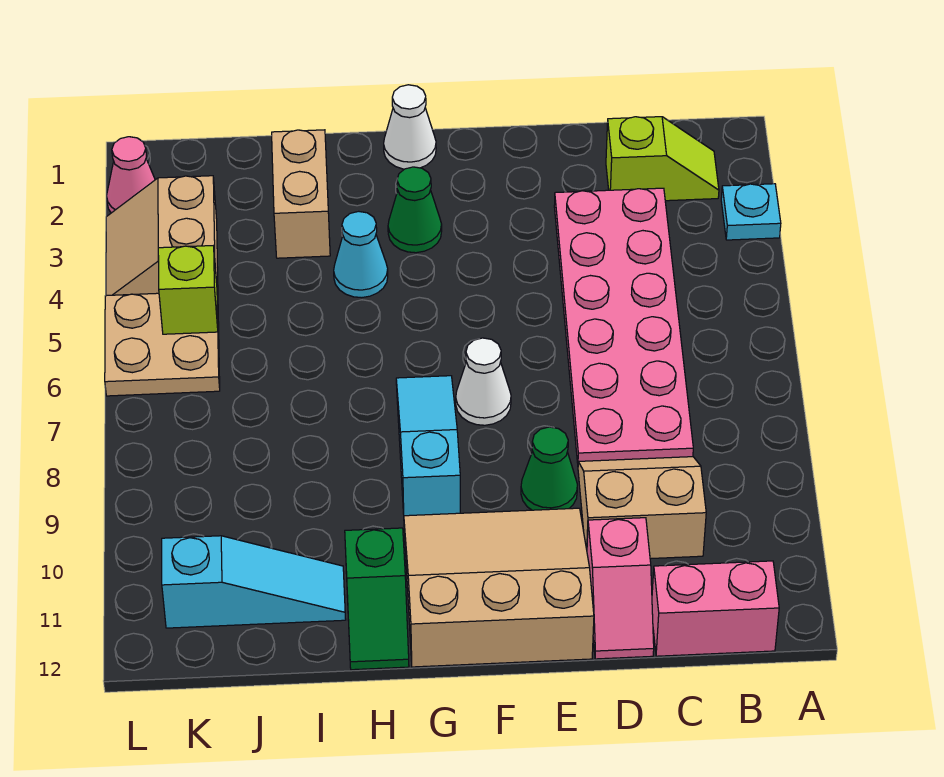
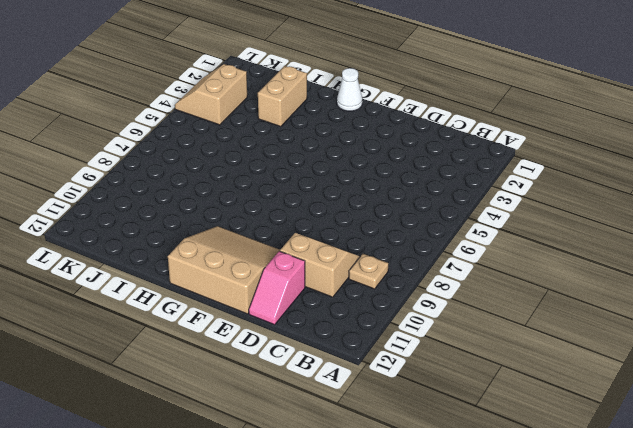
tan 1x1 plate [349,254,388,289] -> none
none -> cyan 1x1 plate [721,184,781,240]
none -> lime 1x2 slope [606,117,719,201]
none -> pink 1x2 brick [652,561,779,656]

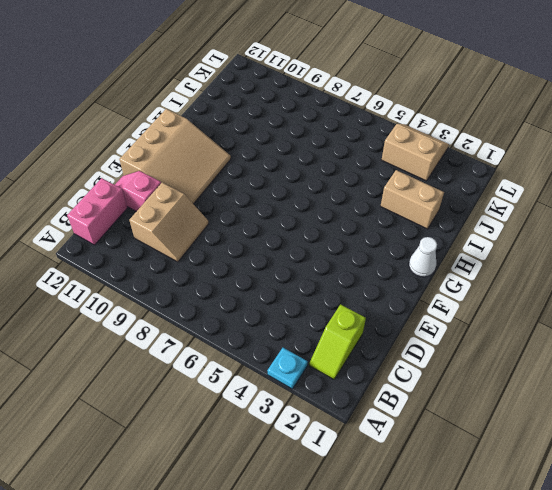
none -> pink 2x6 plate [554,188,693,463]
none -> green 1x1 cone [521,427,577,510]
none -> white 1x1 cone [456,338,511,425]

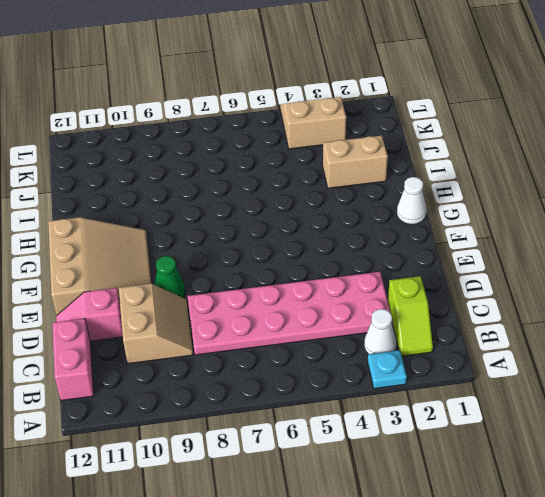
white 1x1 cone [364,309,396,354] -> white 1x1 cone moved to [456,338,511,425]
none -> green 1x1 cone [388,167,442,253]
none -> cyan 1x3 slope [396,376,460,516]
none -> cyan 1x1 cone [334,211,388,298]

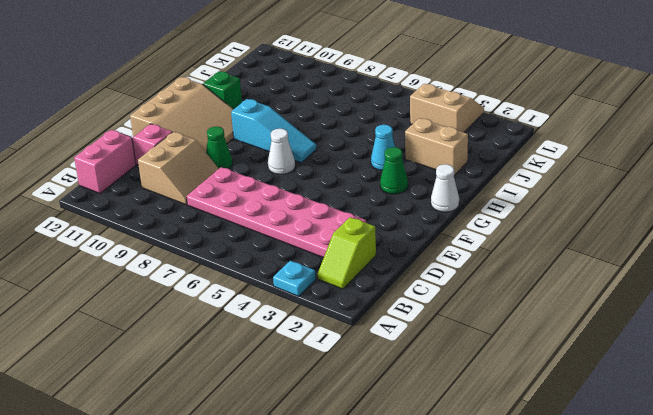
none -> cyan 1x3 slope [162,536,346,628]
none -> tan 2x2 plate [105,293,220,396]
none -> pink 1x1 cone [107,137,155,213]

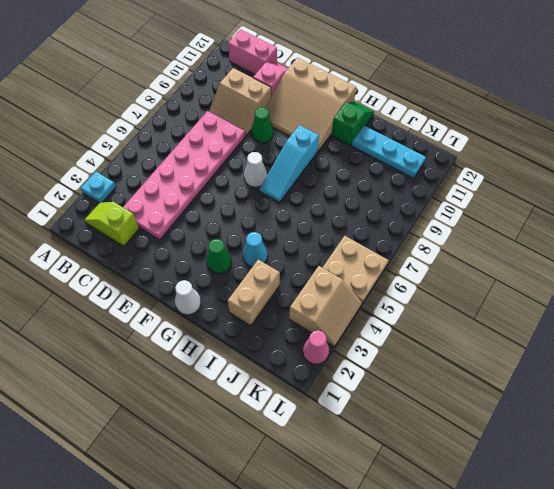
cyan 1x3 plate [352,126,426,178] -> cyan 1x3 slope [162,536,346,628]
none -> lime 1x1 brick [158,246,218,334]

